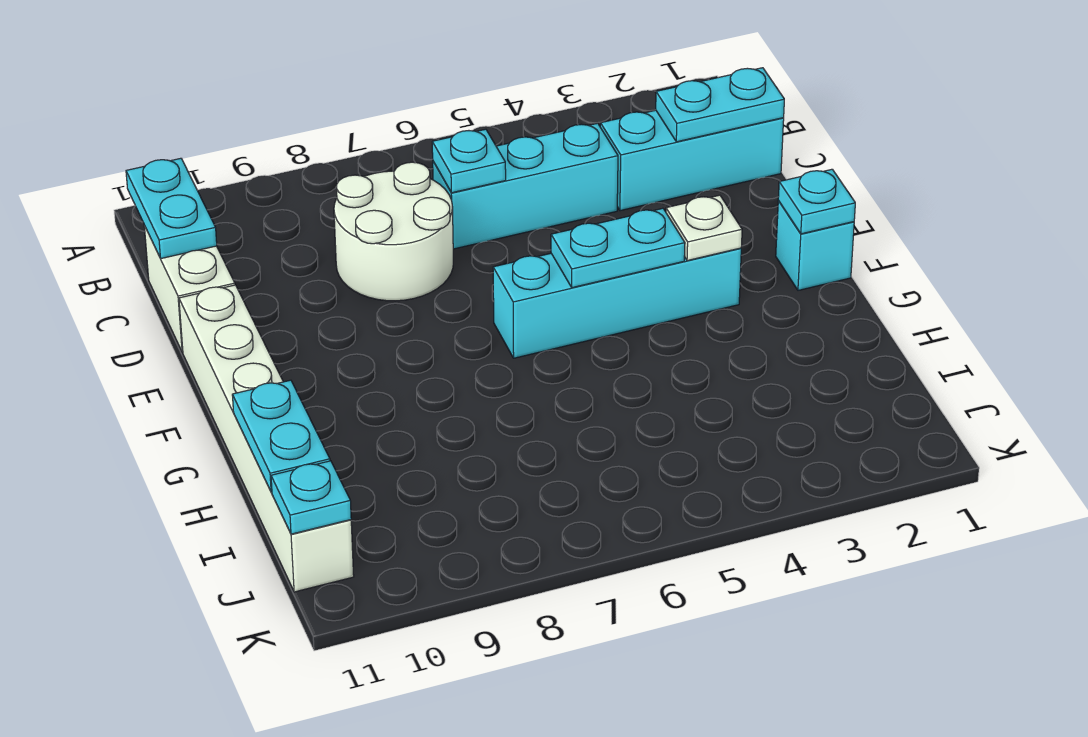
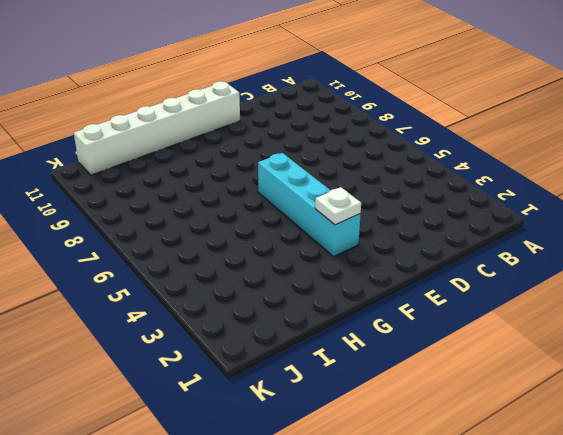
none -> cyan 1x3 brick [600,110,784,211]
none -> cyan 1x3 brick [433,123,618,249]
none -> white 2x2 round brick [334,162,453,301]

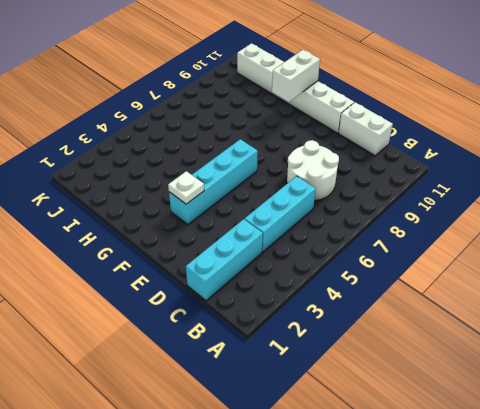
white 1x2 brick [272,50,320,102] -> none
none -> cyan 1x1 brick [776,201,854,290]
none -> cyan 1x2 plate [126,158,217,259]
none -> cyan 1x2 plate [656,68,784,142]

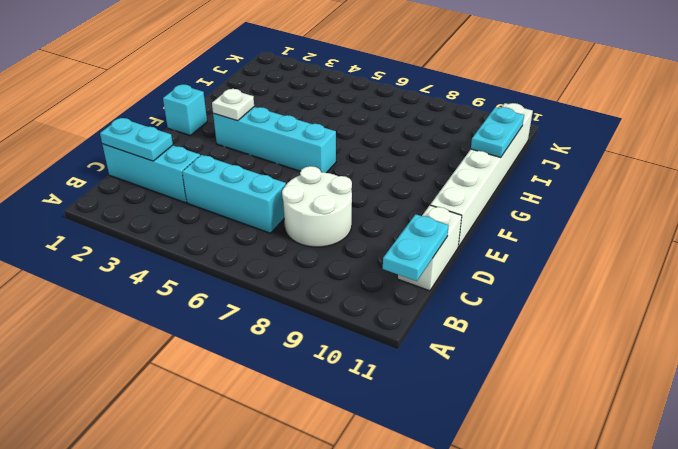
none -> cyan 1x1 plate [432,129,506,193]
none -> cyan 1x1 plate [778,169,855,234]
none -> cyan 1x2 plate [551,208,685,288]

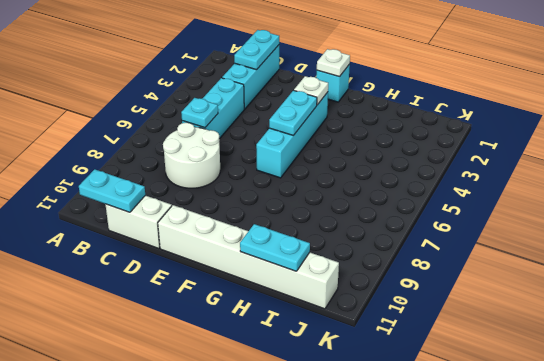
white 1x1 plate [317,49,350,77] -> cyan 1x1 plate [778,169,855,234]
none -> cyan 1x1 plate [271,461,351,534]

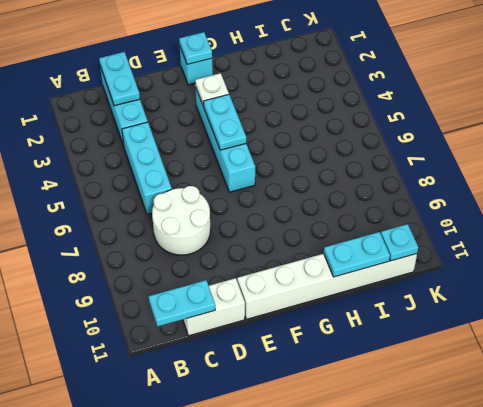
none -> cyan 1x1 plate [432,129,506,193]

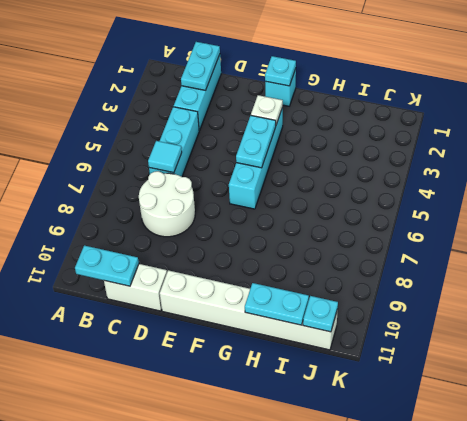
cyan 1x1 tile [148,141,182,173] -> cyan 1x1 plate [432,129,506,193]

